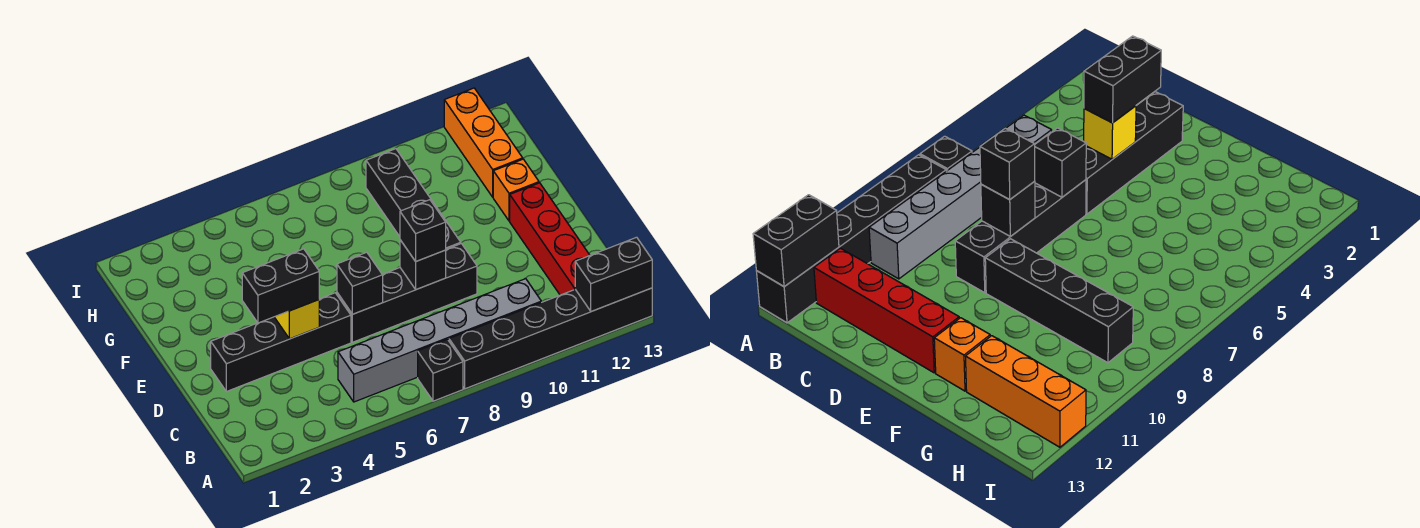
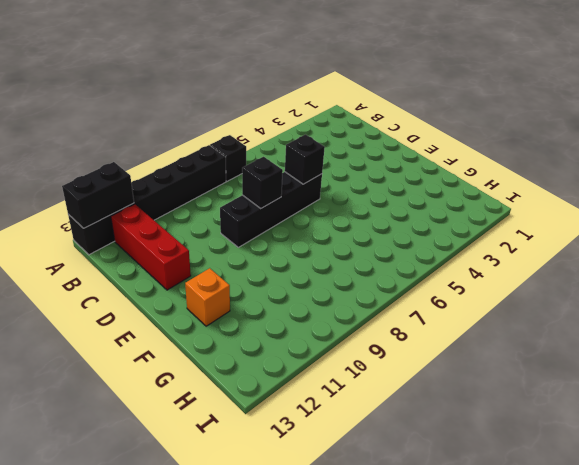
red 1x3 brick [111,204,191,290] -> red 1x4 brick [510,183,590,295]
none -> grey 1x6 brick [338,279,541,402]
none -> black 1x4 brick [211,293,351,391]
none -> black 1x4 brick [366,149,461,249]

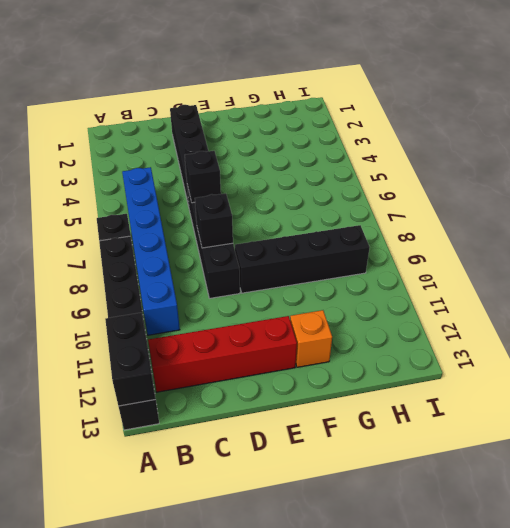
blue 1x6 brick [122,167,180,335] -> grey 1x6 brick [338,279,541,402]
none -> orange 1x3 brick [444,88,523,197]
none -> yellow 1x1 brick [275,300,319,339]
none -> black 1x2 brick [242,249,319,323]

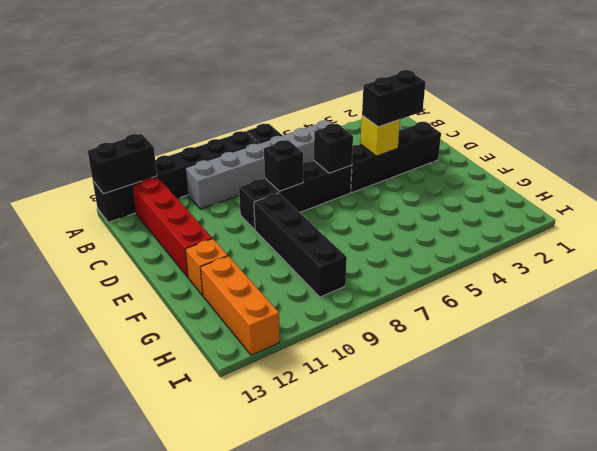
none -> black 1x1 brick [400,200,446,261]

